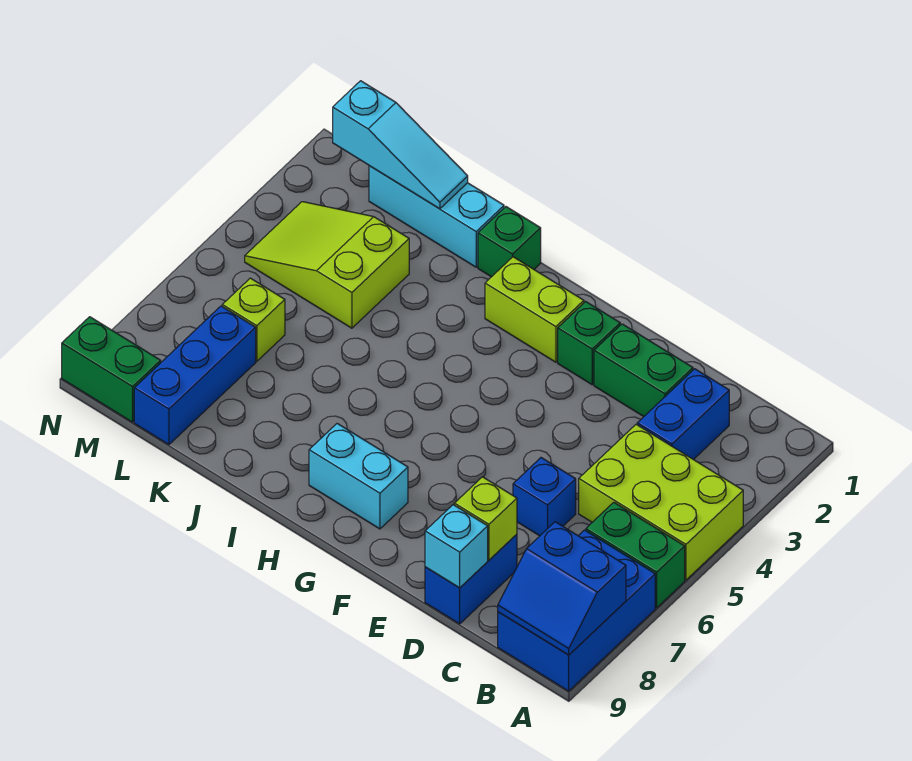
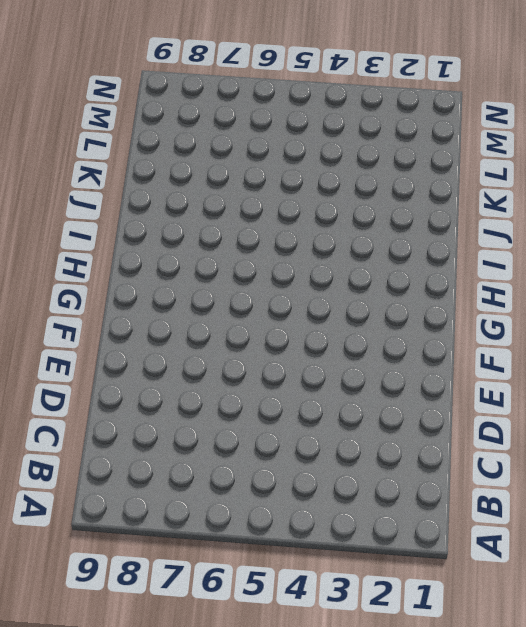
none -> lime 2x3 brick [579,424,743,580]
none -> green 1x2 brick [586,502,685,608]
none -> blue 2x3 brick [498,530,655,691]

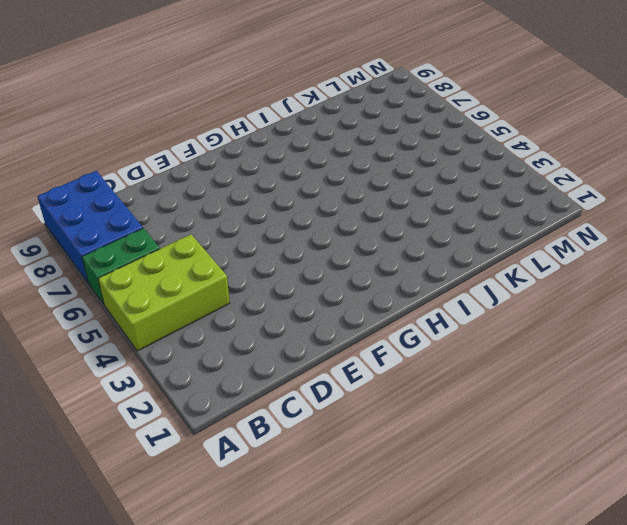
none -> blue 1x2 brick [637,369,729,460]
none -> green 1x2 brick [594,324,693,417]
none -> blue 1x1 brick [513,458,576,536]

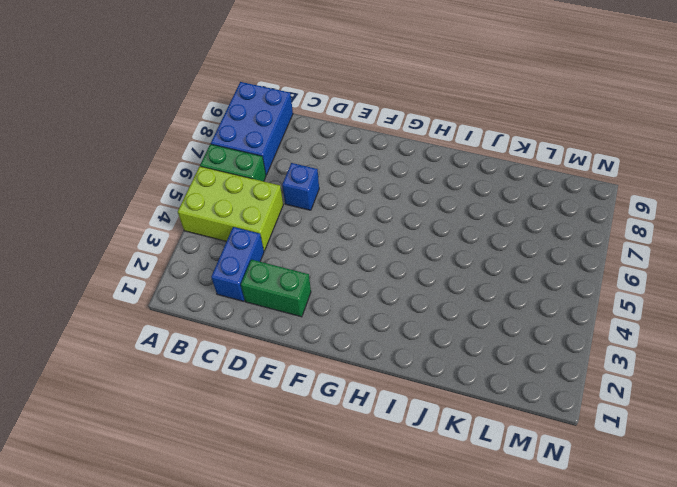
none -> blue 1x2 brick [425,534,517,624]
none -> green 1x1 brick [558,302,620,385]
none -> lime 1x2 brick [485,257,584,362]

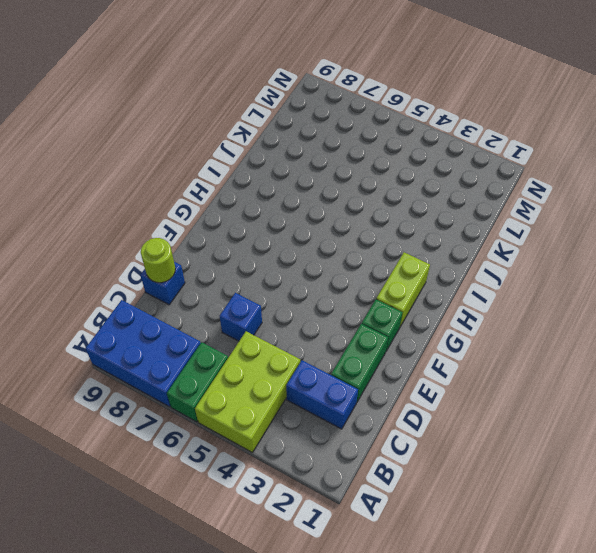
blue 1x1 brick [140,262,185,305] -> blue 1x2 brick [425,534,517,624]
lime 1x1 round brick [141,238,175,283] -> cyan 1x1 brick [425,505,488,588]
none -> cyan 1x2 brick [309,424,408,529]
none -> green 1x1 brick [478,207,541,277]
none -> cyan 1x3 brick [369,166,504,267]

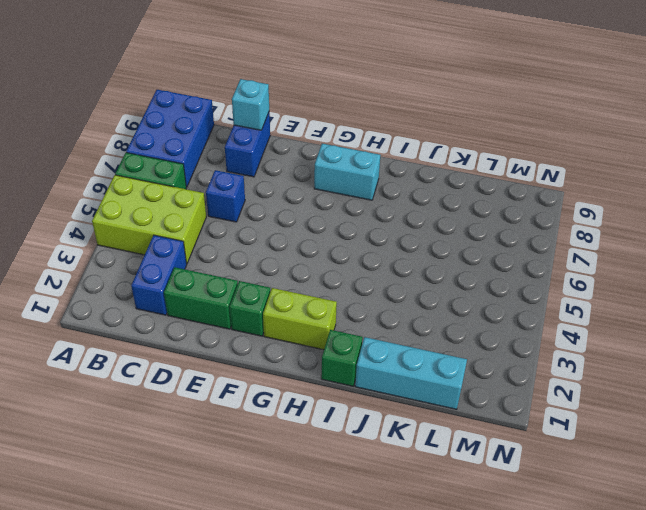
none -> lime 2x3 slope [245,202,409,328]
none -> lime 1x1 brick [222,278,285,361]
none -> blue 1x3 brick [134,306,256,445]

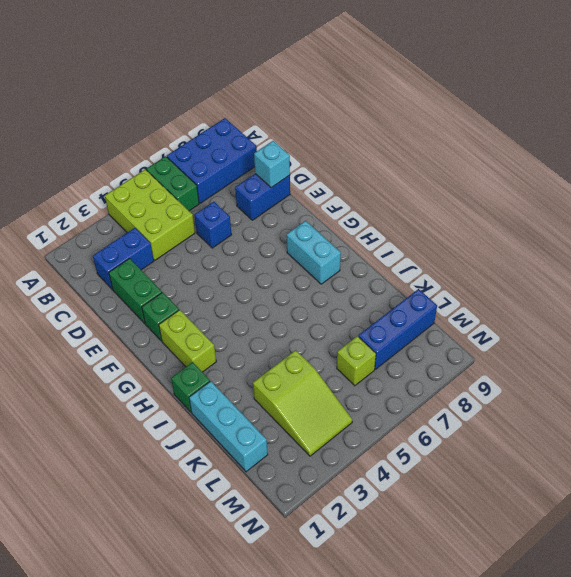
none -> green 1x2 brick [62,317,161,422]
none -> blue 2x2 slope [498,522,626,655]
none -> lime 1x1 brick [454,477,517,560]

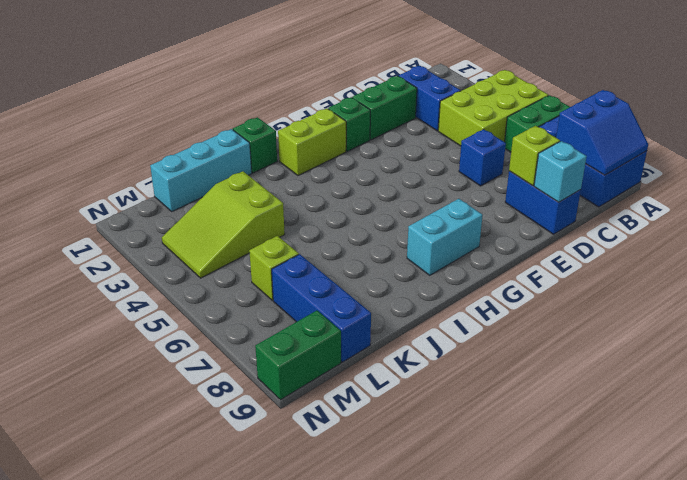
none -> cyan 1x3 slope [333,81,468,209]

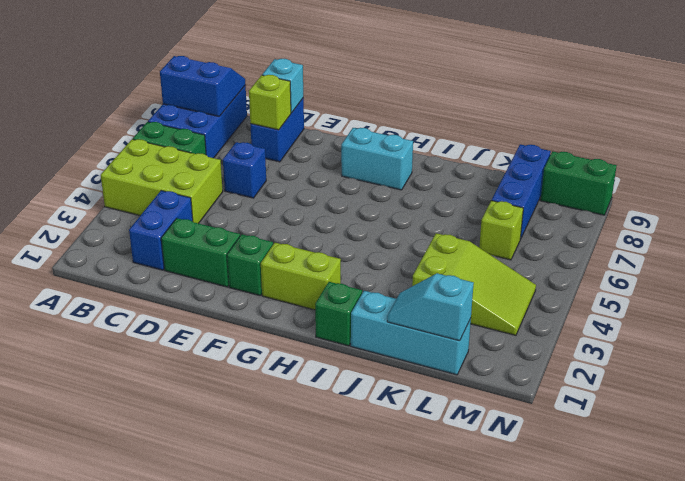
cyan 1x2 slope [387,273,474,341] -> cyan 1x3 slope [333,81,468,209]

